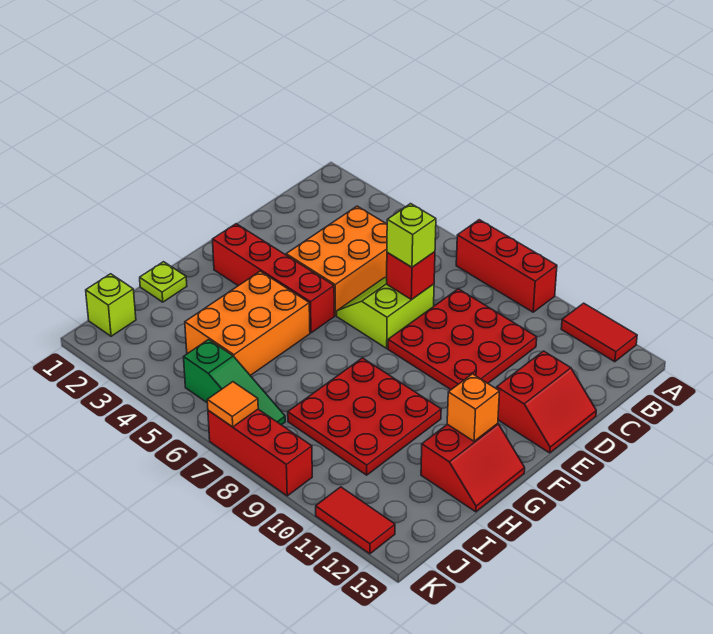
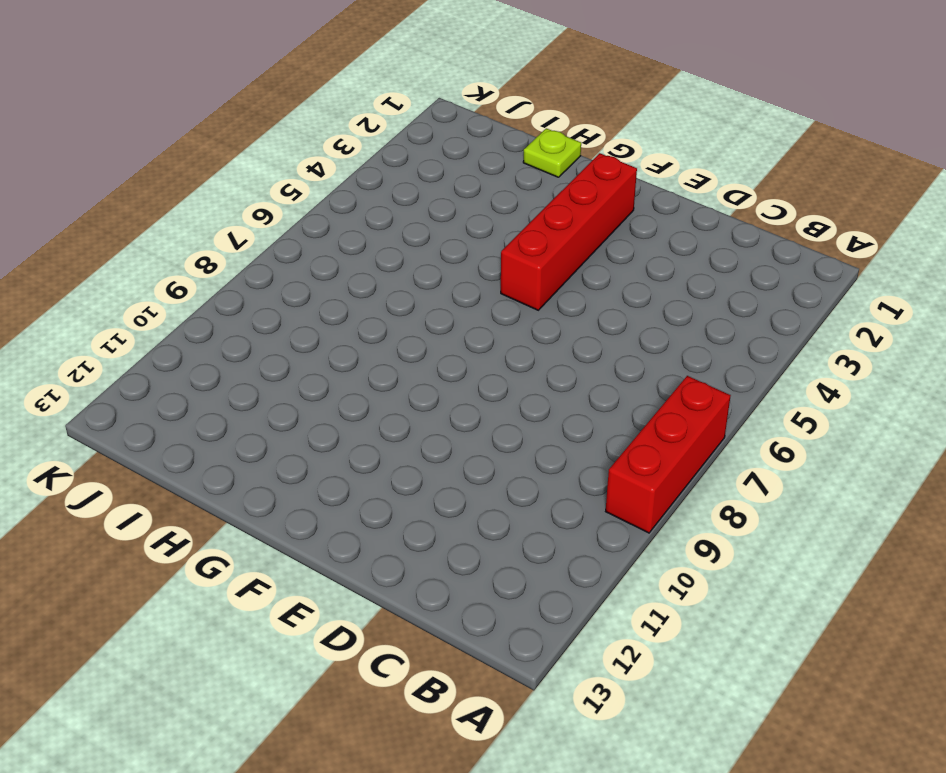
none -> red 1x2 tile [561,303,637,362]
none -> orange 2x3 brick [286,206,387,316]
none -> red 3x3 plate [388,289,537,390]

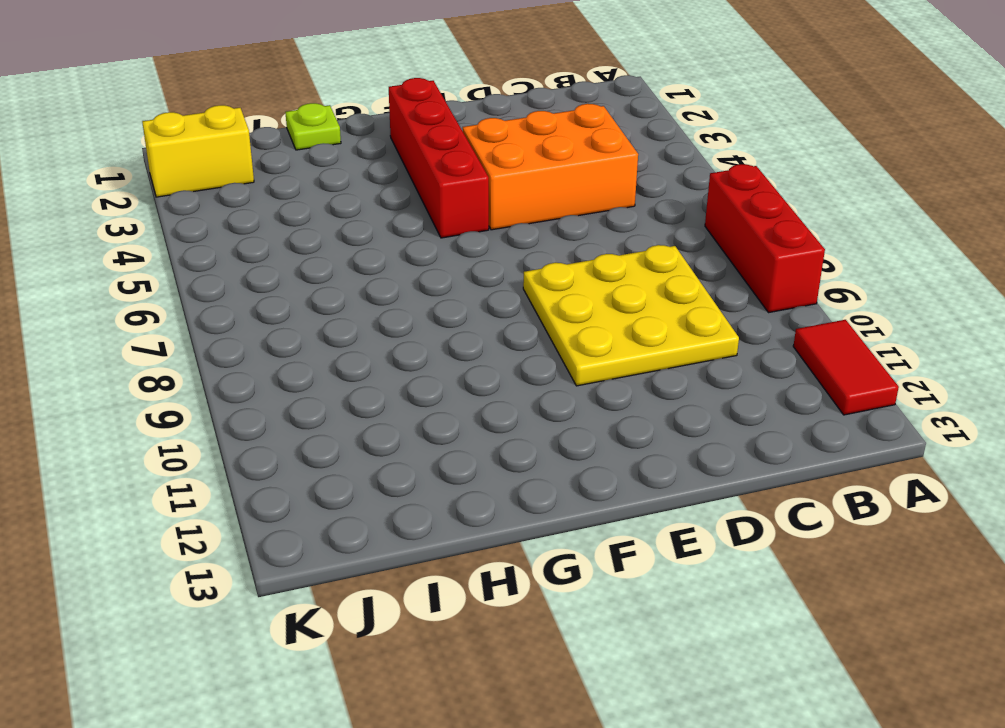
yellow 3x3 plate [523,245,739,386] -> red 3x3 plate [388,289,537,390]
yellow 1x2 brick [142,105,254,197] -> none
none -> lime 2x2 slope [337,277,434,348]
none -> red 2x2 slope [497,351,596,453]
none -> orange 2x3 brick [185,271,310,376]

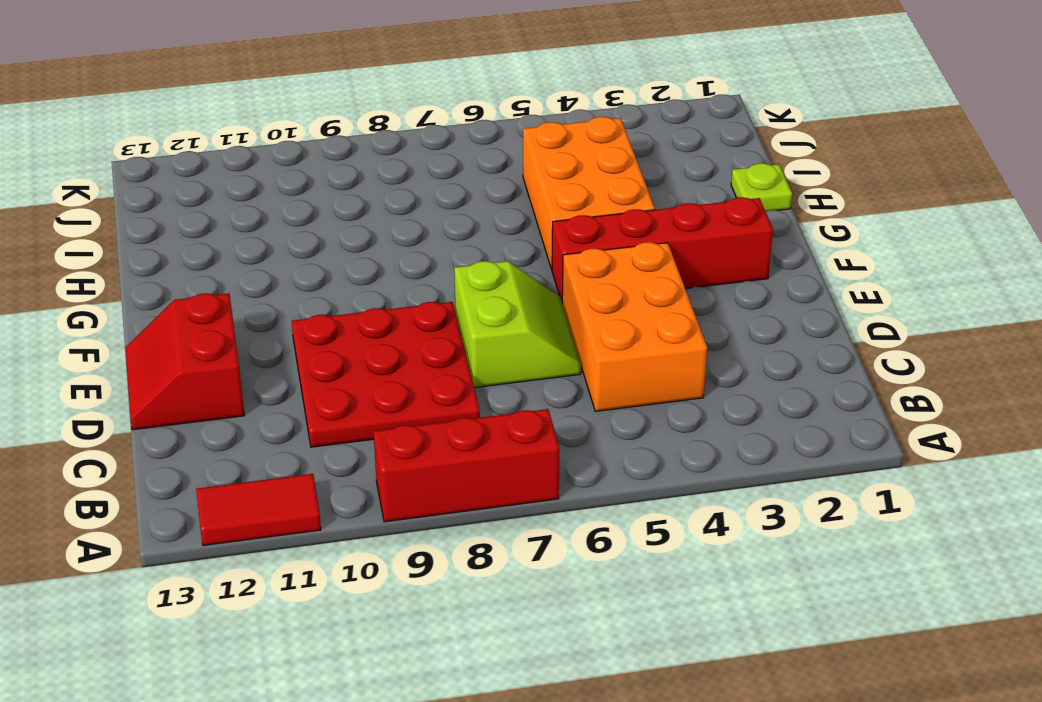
none -> red 3x3 plate [288,358,441,475]
none -> red 2x2 slope [421,423,525,512]
none -> lime 1x1 brick [86,274,136,336]

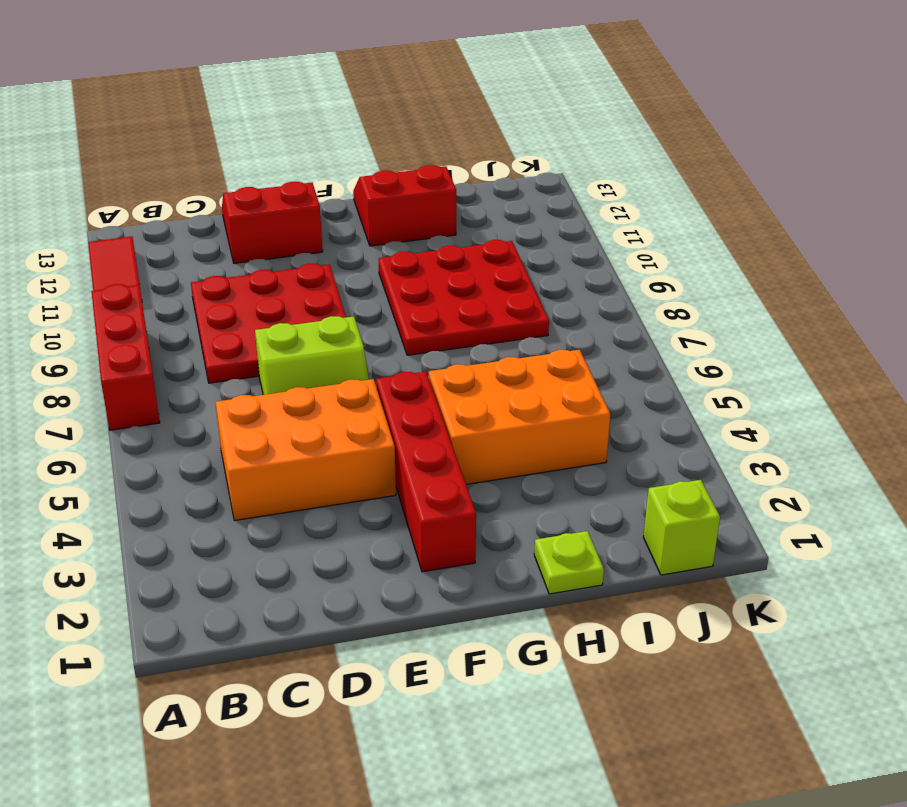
none -> green 1x3 slope [184,340,285,425]
none -> red 1x3 brick [208,409,312,496]
none -> red 1x2 tile [316,487,395,554]

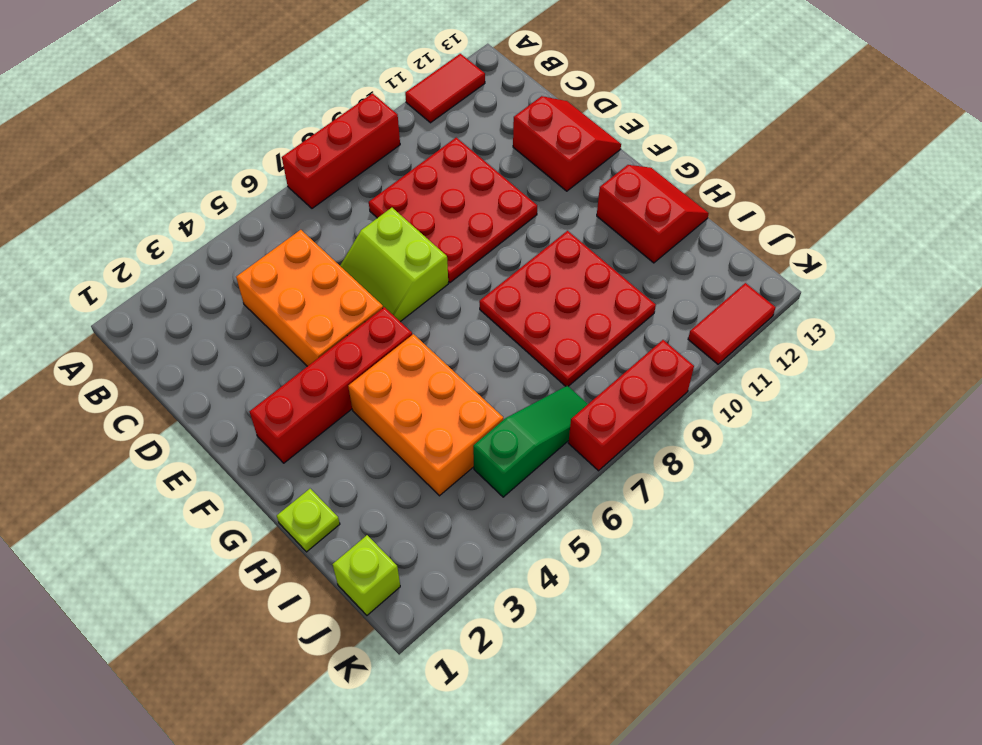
none -> red 1x1 brick [387,252,435,300]
none -> orange 1x1 brick [447,374,500,441]
none -> orange 1x1 tile [207,382,258,427]

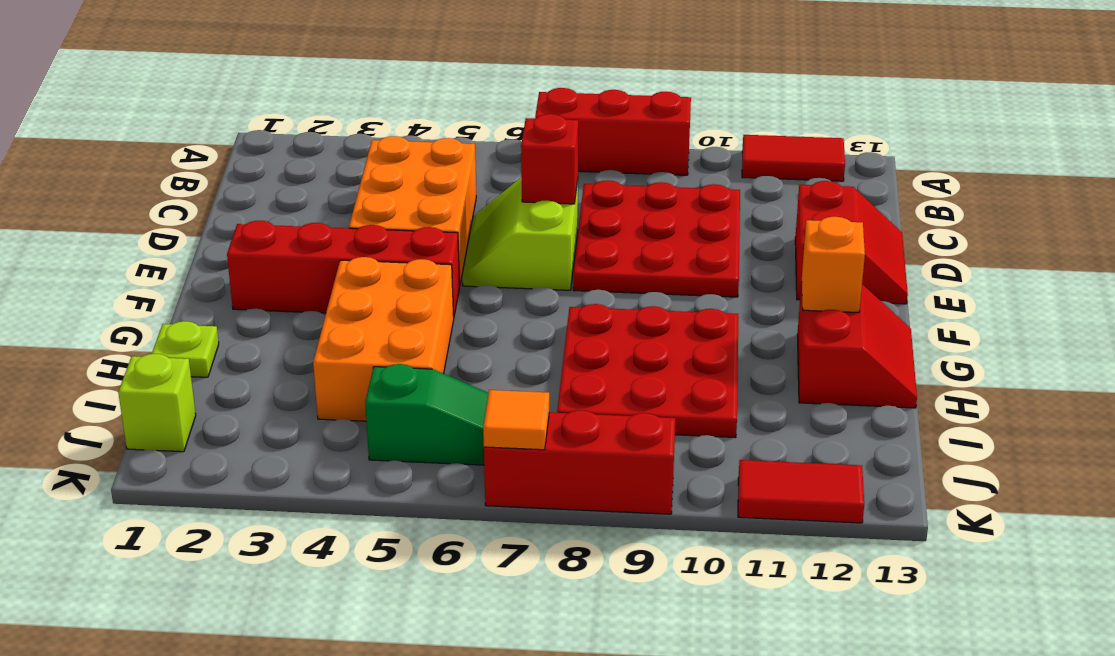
none -> lime 1x1 brick [387,204,436,267]

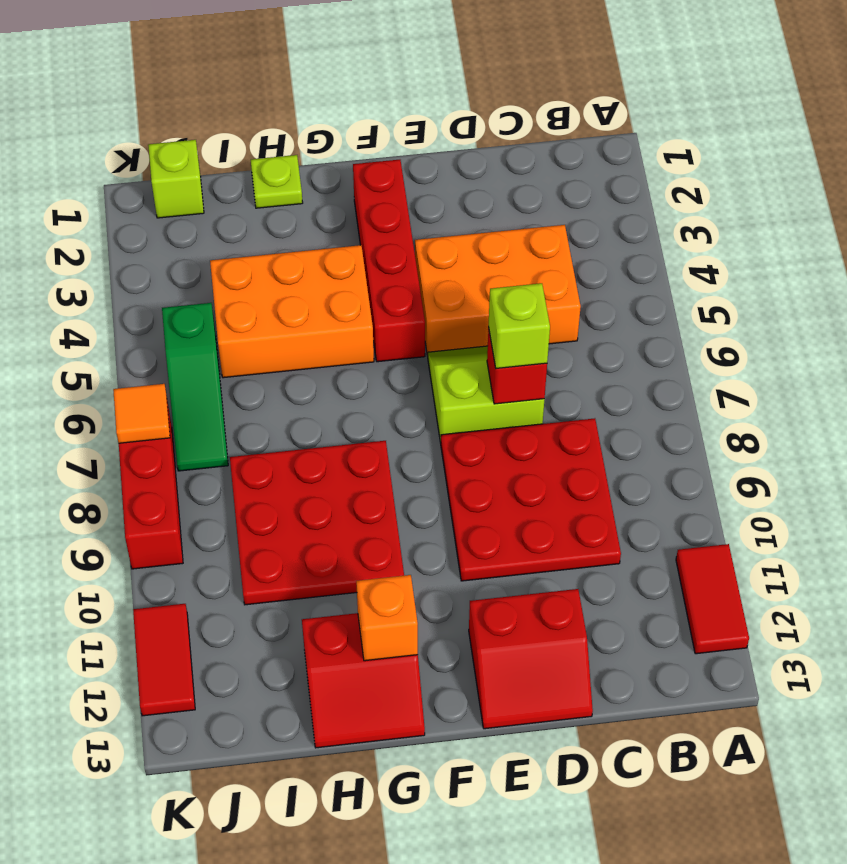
none -> red 1x3 brick [456,220,557,312]

